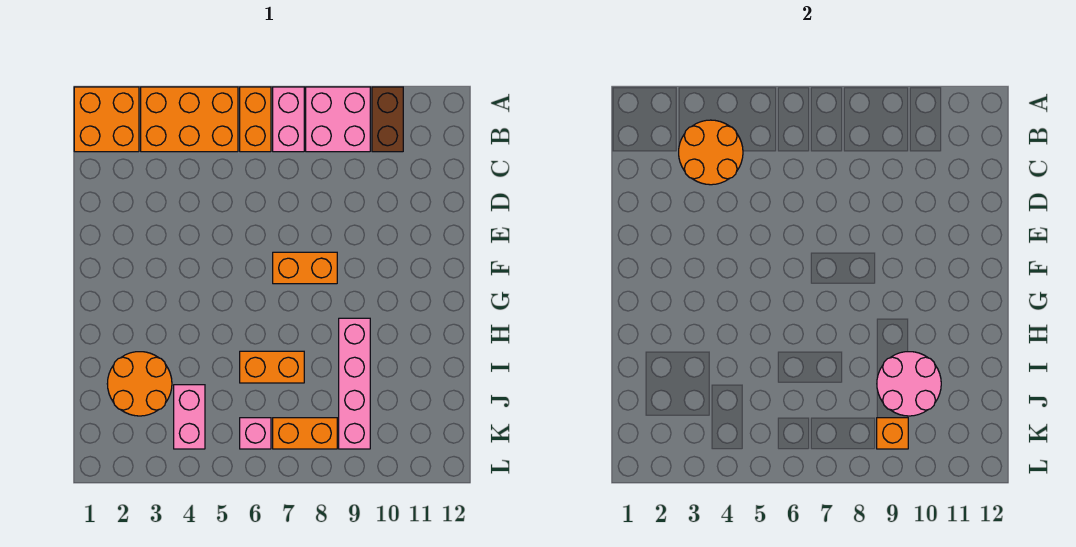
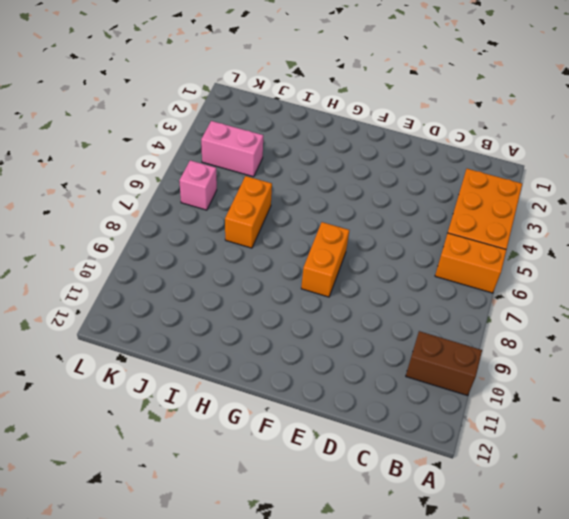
none -> orange 2x2 brick [74,87,139,152]
none -> pink 1x2 brick [273,87,304,152]
none -> pink 2x2 brick [306,87,370,152]

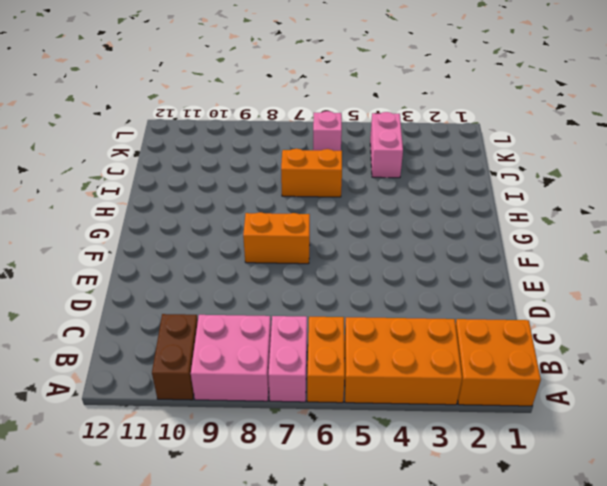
none -> pink 1x4 brick [339,318,370,449]
none -> orange 2x2 round brick [107,352,172,416]
none -> orange 1x2 brick [273,418,337,449]

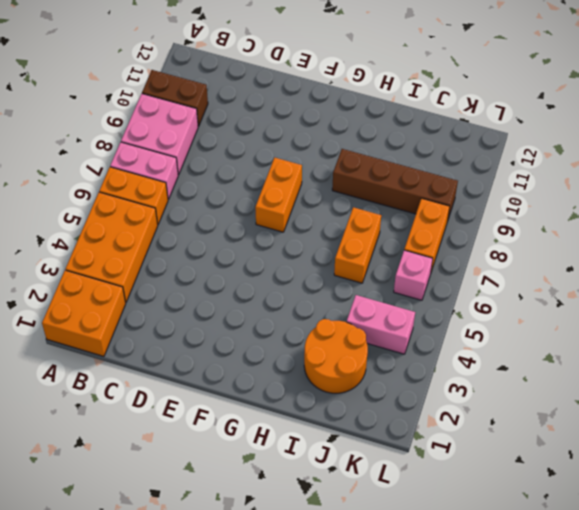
brown 1x4 brick [332,149,458,222] -> pink 1x4 brick [339,318,370,449]
none -> orange 2x2 round brick [679,120,743,185]
none -> pink 2x2 round brick [877,352,941,416]
none -> orange 1x1 brick [877,418,908,449]

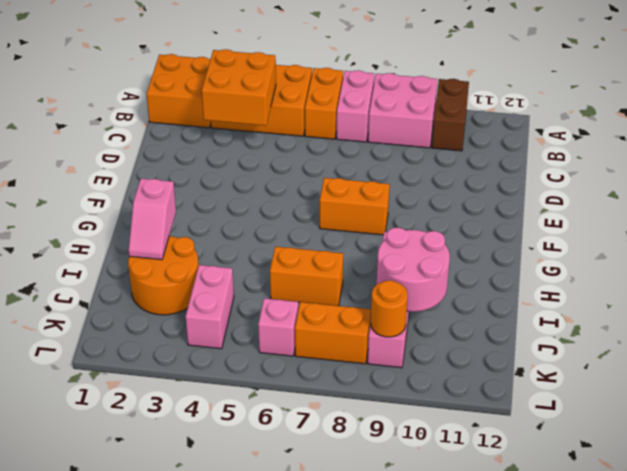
orange 2x2 brick [202,49,276,126] -> orange 2x2 round brick [679,120,743,185]
pink 1x2 slope [129,179,176,260] -> none
orange 1x1 round brick [370,280,408,337] -> orange 1x1 brick [877,418,908,449]

